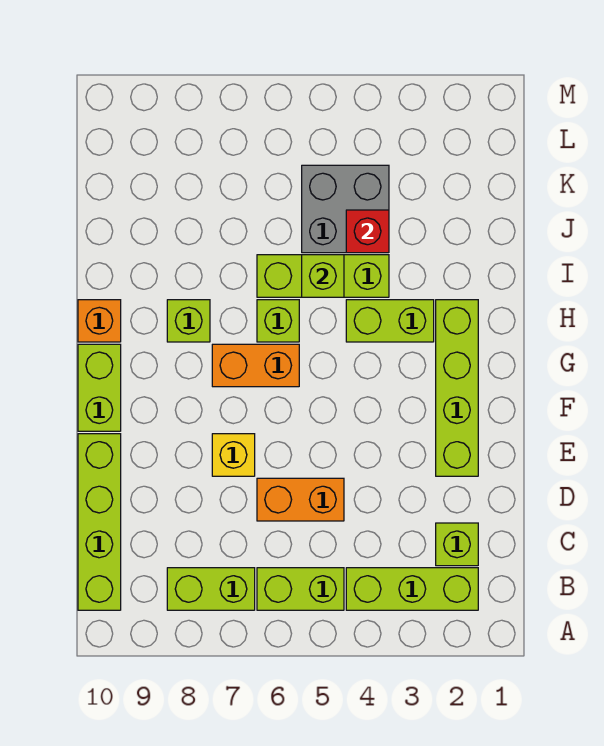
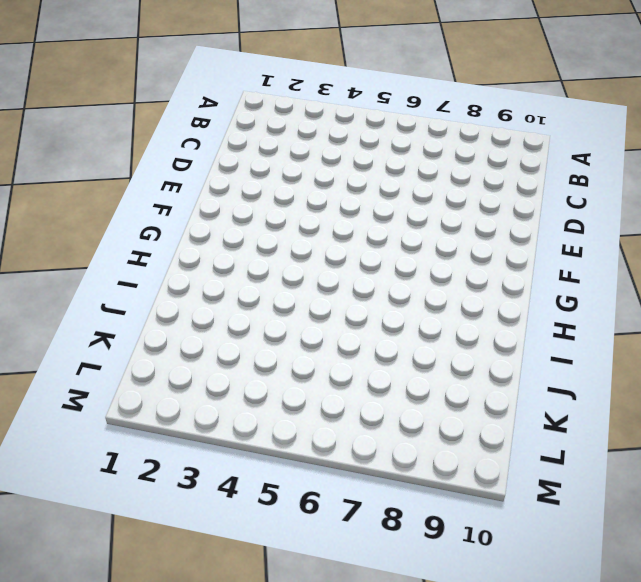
none -> lime 1x3 brick [346,568,478,610]
none -> lime 1x2 brick [257,568,344,610]
none -> lime 1x2 brick [167,568,255,610]

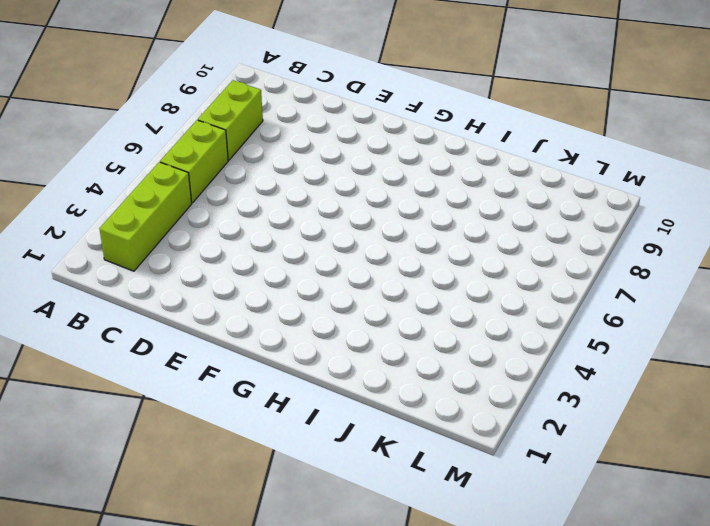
none -> lime 1x4 brick [78,434,121,610]
none -> lime 1x1 brick [436,523,478,566]
none -> orange 1x2 brick [257,478,344,521]

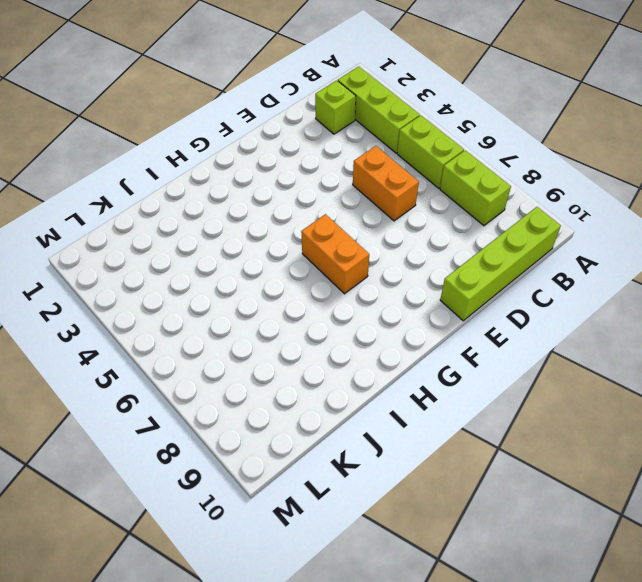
none -> lime 1x4 brick [436,300,478,476]
none -> yellow 1x1 brick [212,434,255,476]
none -> lime 1x2 brick [78,344,121,431]

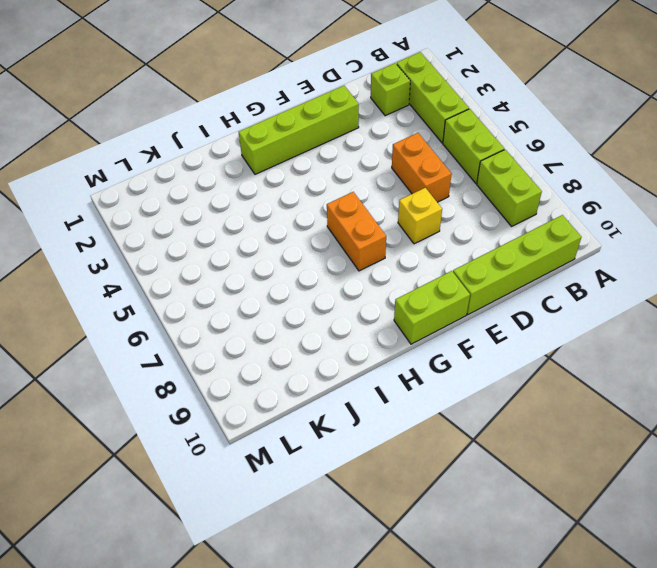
none -> lime 1x2 brick [346,300,434,342]
none -> lime 1x1 brick [257,300,299,342]
none -> lime 1x1 brick [167,300,210,342]

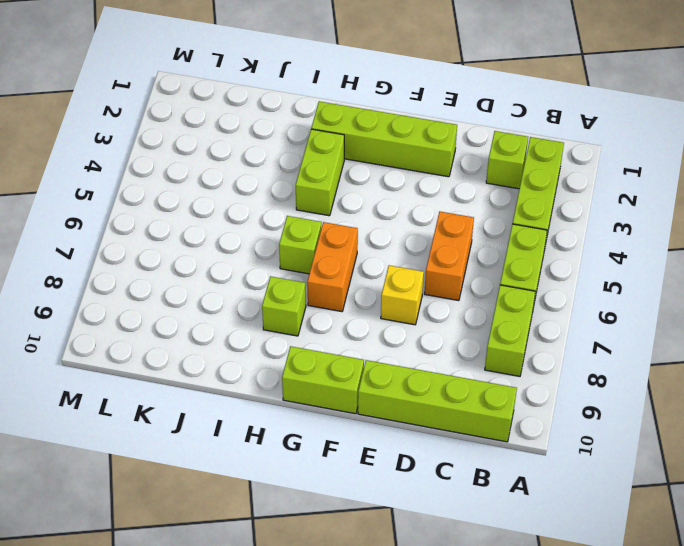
none -> orange 1x1 brick [78,300,121,342]
none -> lime 1x3 brick [257,255,389,297]
none -> grey 2x2 brick [302,165,389,253]

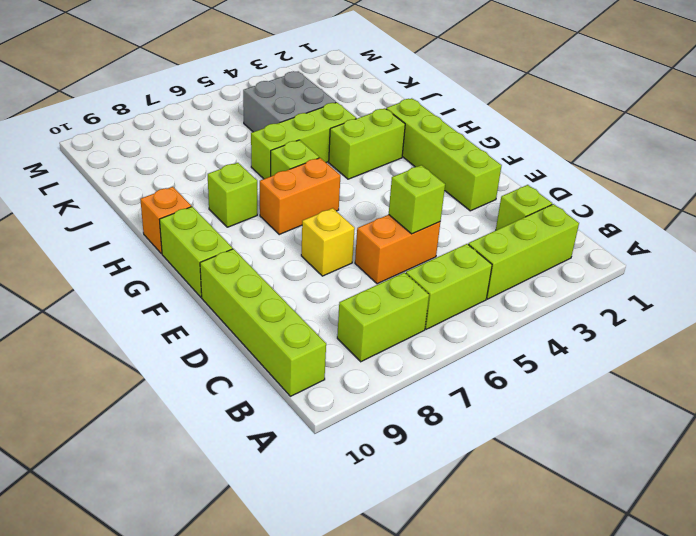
lime 1x1 brick [389,165,445,234] -> lime 1x1 brick moved to [302,255,344,297]
none -> red 1x1 brick [346,210,389,253]

